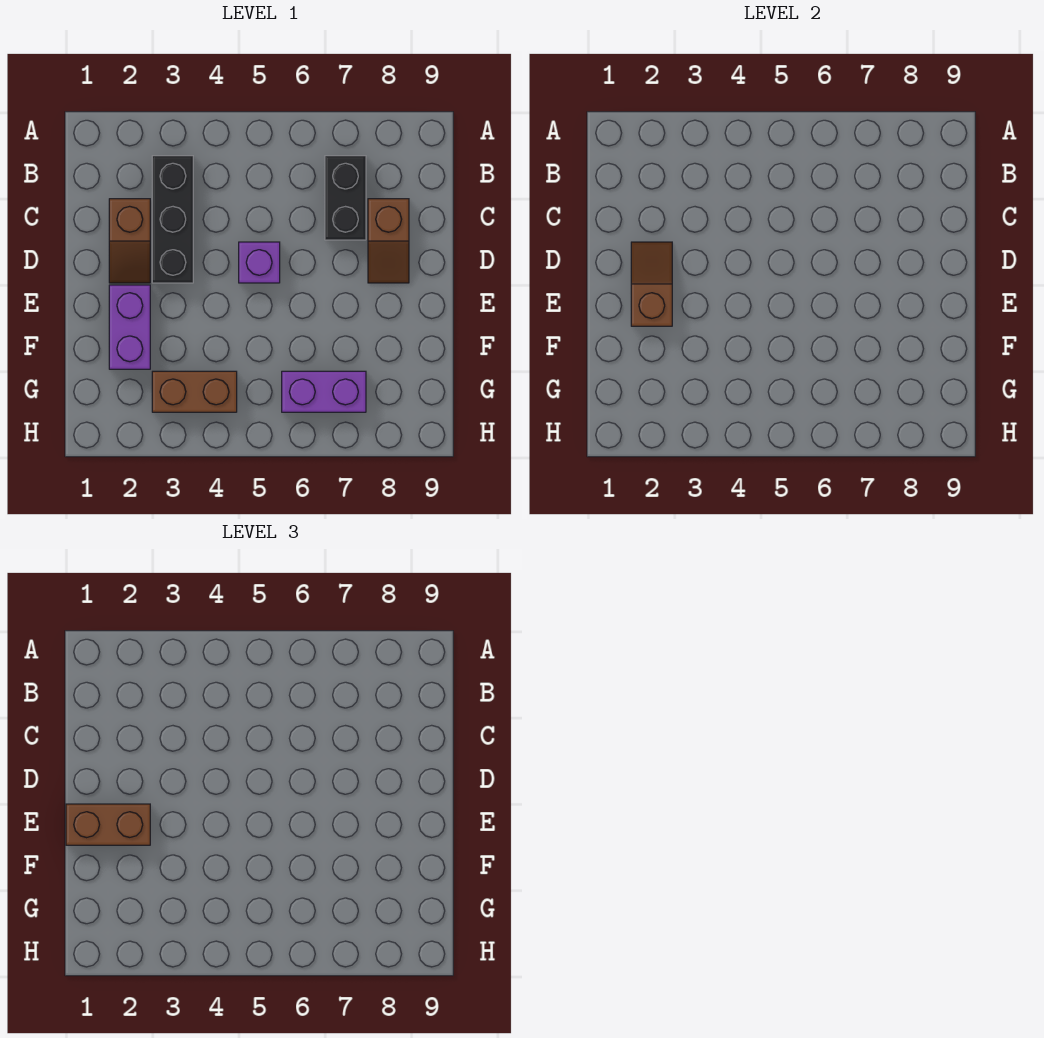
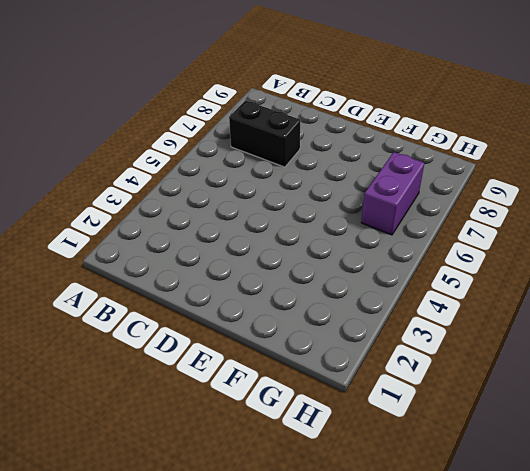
none -> black 1x3 brick [152,156,193,283]
none -> brown 1x2 slope [109,199,150,283]

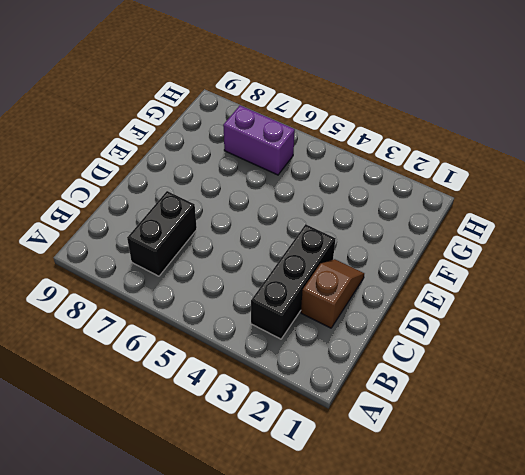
none -> brown 1x2 slope [368,199,409,283]
none -> purple 1x1 brick [239,242,280,283]

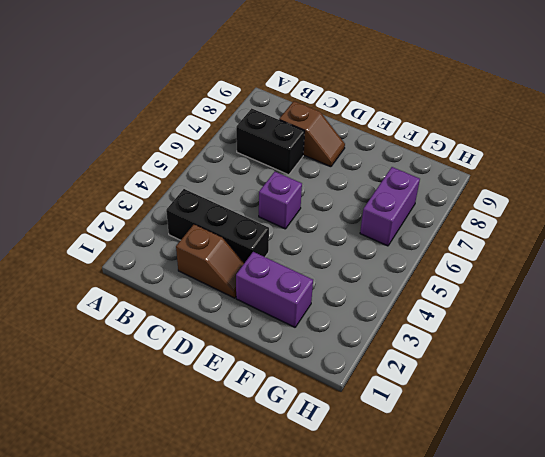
none -> brown 1x2 brick [152,371,237,412]
none -> brown 1x2 slope [631,242,672,326]

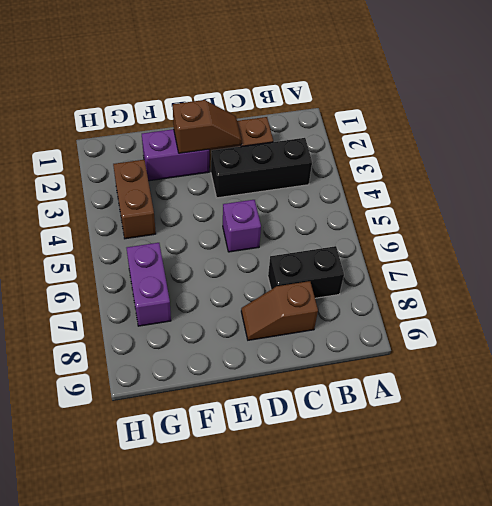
none -> brown 1x2 brick [66,804,150,845]

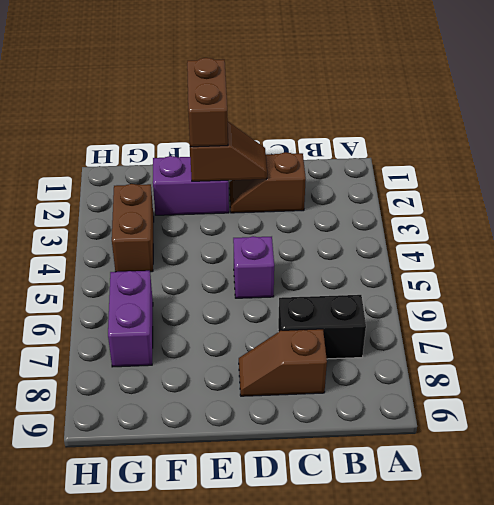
none -> black 1x3 brick [152,156,193,283]

